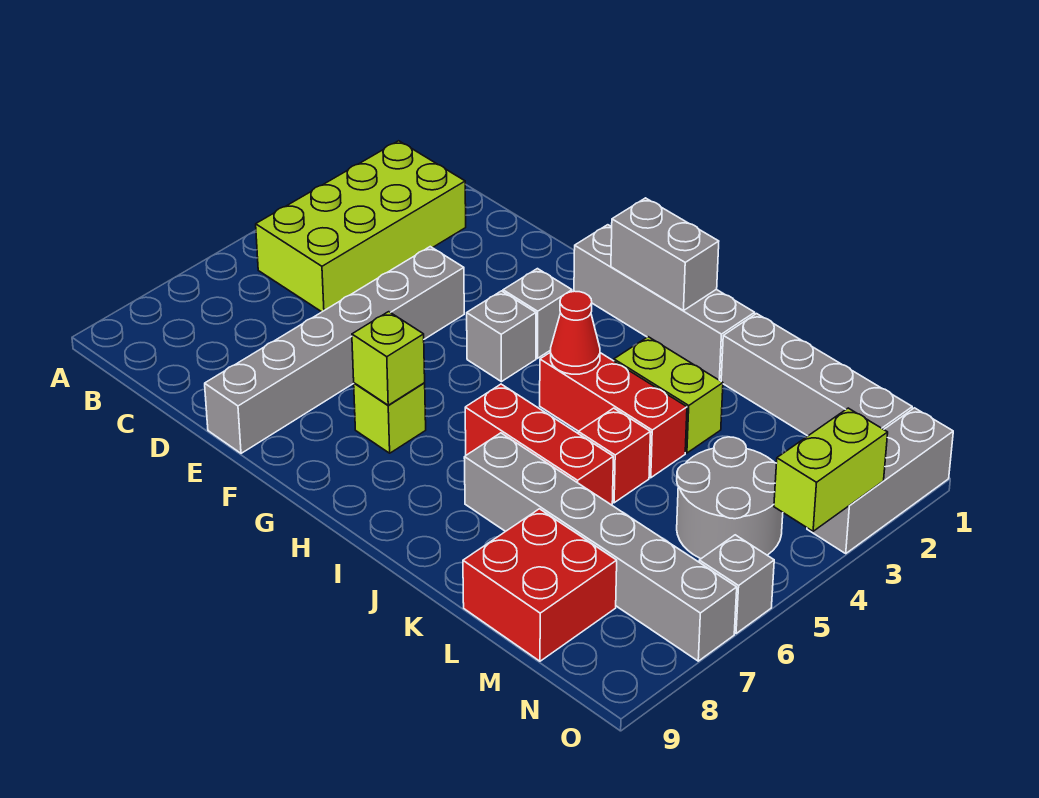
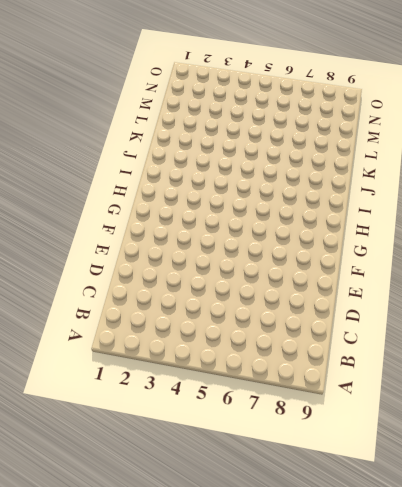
none -> lime 2x4 brick [256,141,466,312]
none -> grey 1x6 brick [205,247,464,453]
none -> grey 1x4 brick [574,225,755,381]

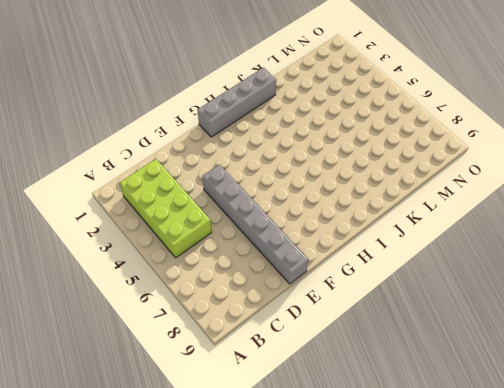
none -> grey 1x1 brick [503,269,572,358]
none -> grey 1x1 brick [467,291,536,382]
none -> lime 1x1 brick [354,383,426,453]

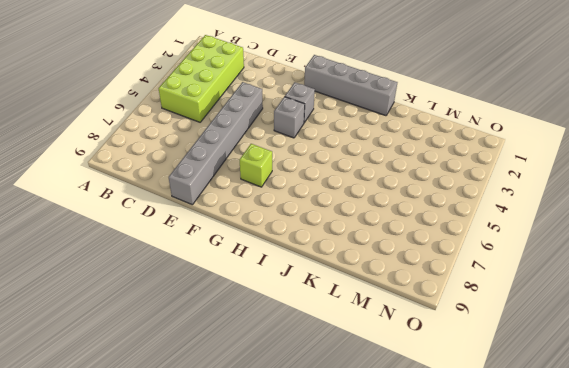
none -> red 1x3 brick [540,352,687,478]
none -> red 1x3 brick [465,384,613,505]
none -> lime 1x2 brick [614,337,723,453]

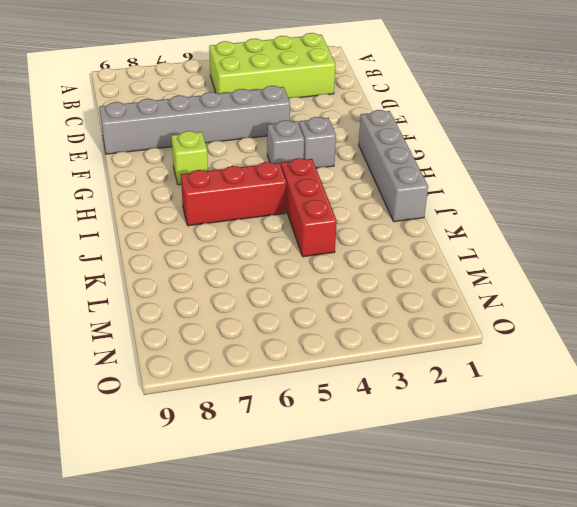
red 1x3 brick [181,162,286,226] -> red 1x3 brick turned to [465,384,613,505]
none -> lime 1x2 brick [614,337,723,453]
none -> grey 1x6 brick [464,433,737,661]
none -> grey 1x4 brick [721,314,912,436]

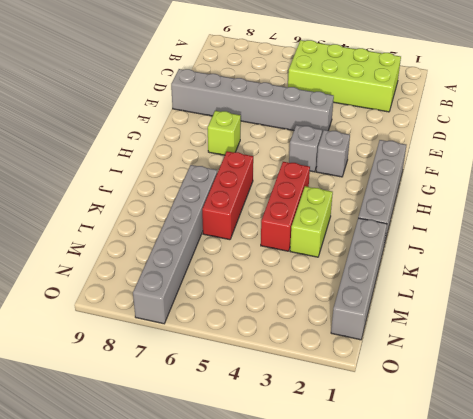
none -> red 1x1 brick [578,408,651,503]
none -> red 2x2 brick [463,509,617,661]
none -> grey 2x2 round brick [677,437,783,559]

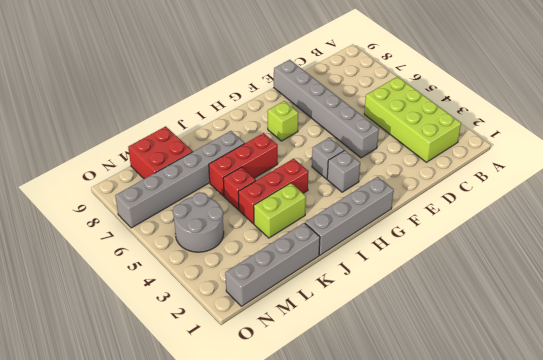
none -> grey 1x3 brick [807,408,953,553]
none -> grey 1x1 brick [699,535,774,634]
none -> lime 1x1 brick [352,312,425,405]

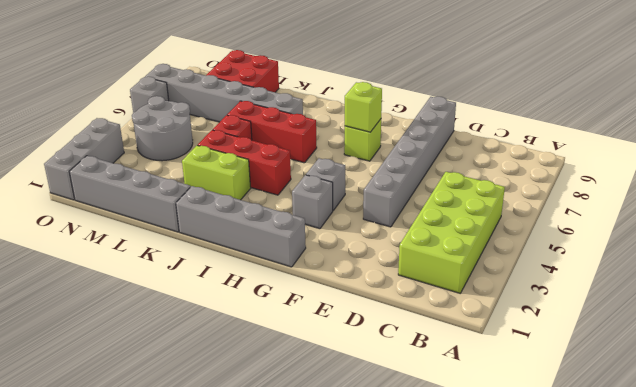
none -> grey 1x2 brick [611,198,719,311]
none -> red 1x1 cone [551,291,600,374]
none -> lime 1x2 brick [774,408,888,531]

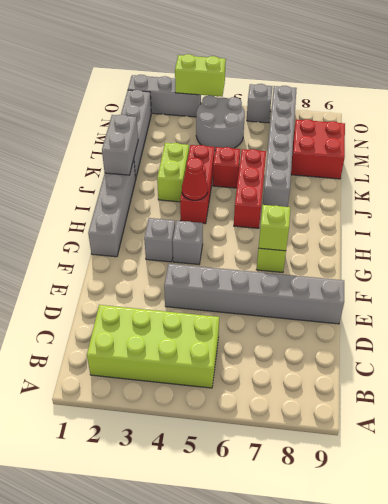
grey 1x2 brick [102,114,138,175] -> grey 1x2 brick moved to [611,198,719,311]

